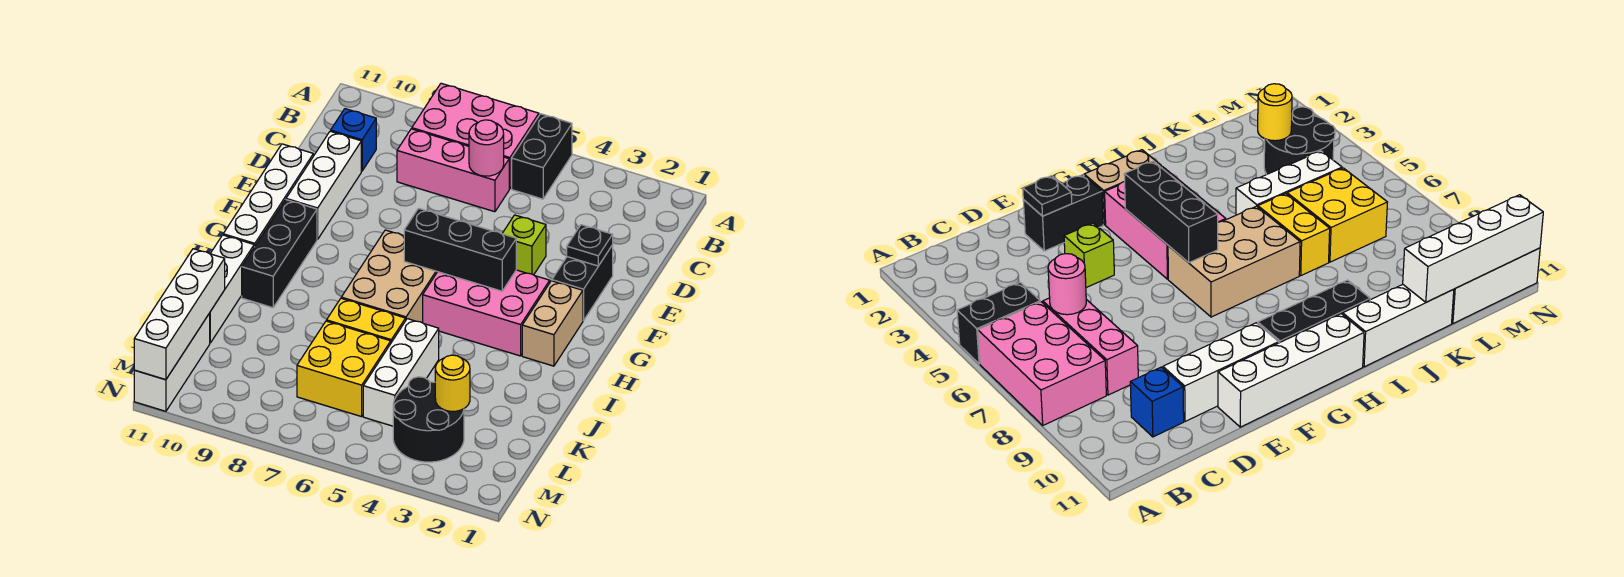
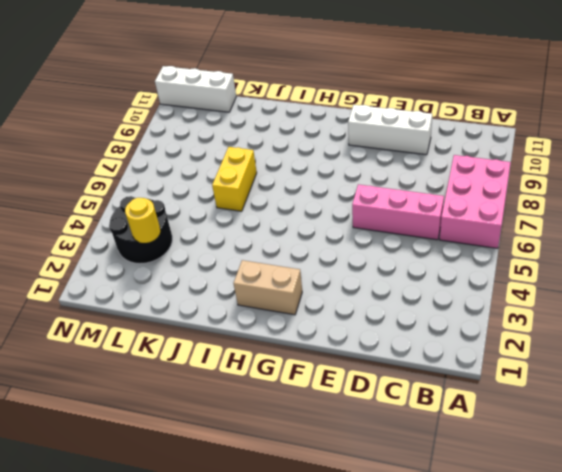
pink 1x3 brick [352,184,444,240] -> pink 1x3 brick turned to [397,129,509,212]
none -> black 1x2 brick [512,114,572,199]
none -> blue 1x1 brick [331,109,376,171]
none -> black 1x2 brick [552,245,613,321]

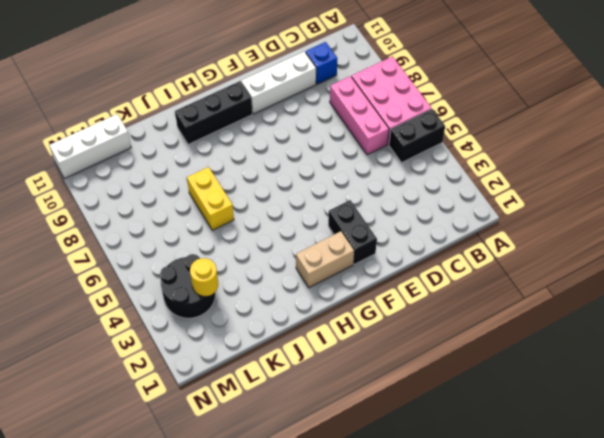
black 1x2 brick [328,200,377,265] -> black 1x2 brick turned to [552,245,613,321]
none -> lime 1x1 brick [502,215,546,275]
none -> white 1x4 brick [223,144,313,247]
none -> pink 2x3 brick [423,270,550,356]

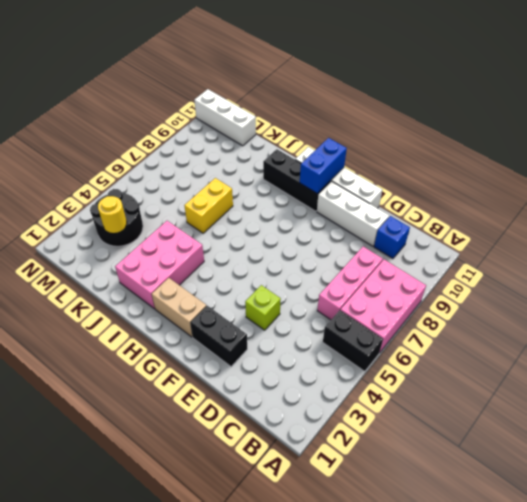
blue 1x2 brick [300,138,347,193] -> none
pink 2x3 brick [115,221,204,309] -> pink 2x3 brick moved to [423,270,550,356]
none -> tan 2x3 brick [341,230,437,323]
none -> white 1x3 brick [210,235,254,343]
none -> white 1x3 brick [363,319,439,426]

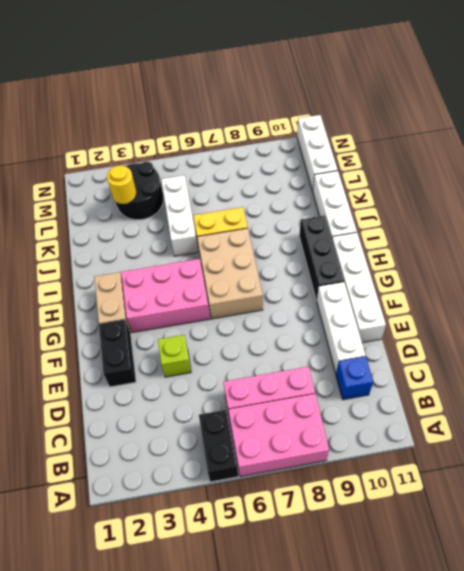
none -> yellow 2x2 brick [297,321,391,417]
none -> pink 1x1 round brick [469,120,504,176]
none -> black 1x1 plate [567,225,613,266]

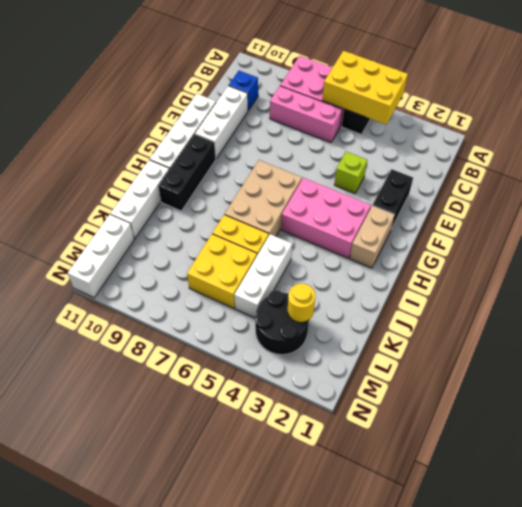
yellow 2x3 brick [322,51,408,125] -> none
none -> pink 1x1 round brick [469,120,504,176]
none -> black 1x1 plate [567,225,613,266]
none -> black 1x3 brick [404,208,516,291]

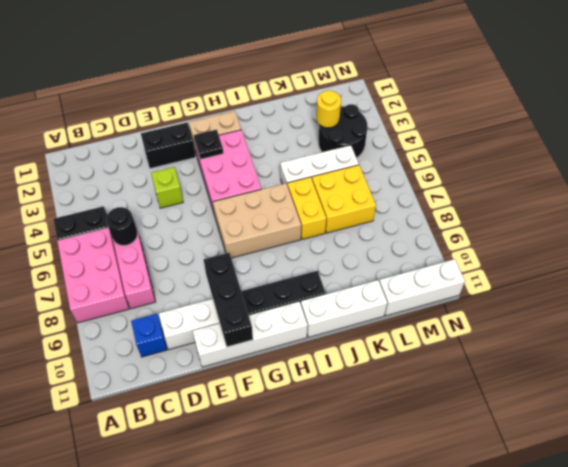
black 1x1 round brick [106,207,137,246] -> pink 1x1 round brick [469,120,504,176]
black 1x3 brick [204,253,253,347] -> black 1x3 brick moved to [404,208,516,291]
black 1x1 plate [194,130,223,159] -> black 1x1 plate moved to [567,225,613,266]
none -> white 1x4 brick [134,249,225,380]

